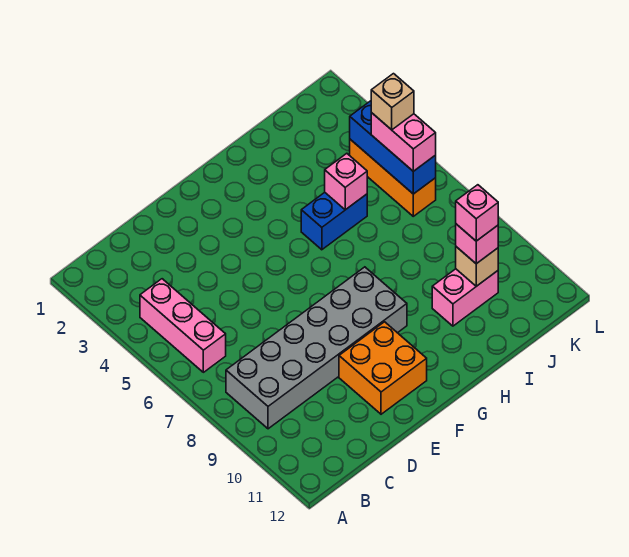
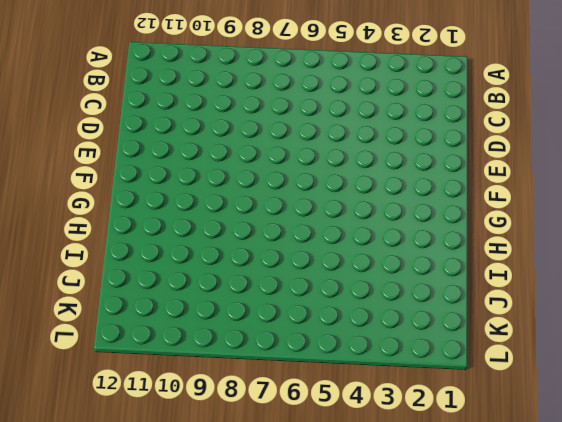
none -> pink 1x3 brick [140,279,226,372]
none -> grey 2x6 brick [226,267,407,429]
none -> orange 2x2 brick [339,322,427,414]

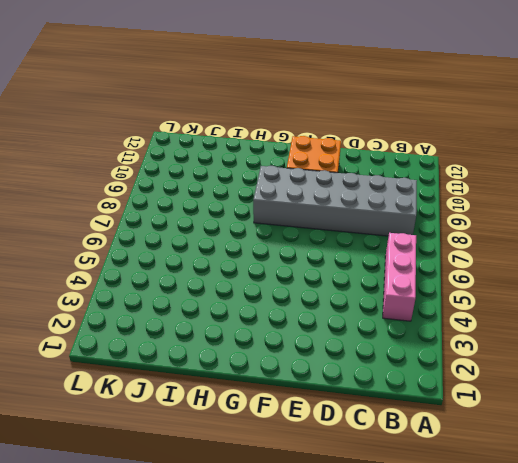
none -> blue 1x2 brick [301,192,367,250]
none -> pink 1x2 brick [432,269,498,326]
none -> orange 1x3 brick [350,139,436,216]

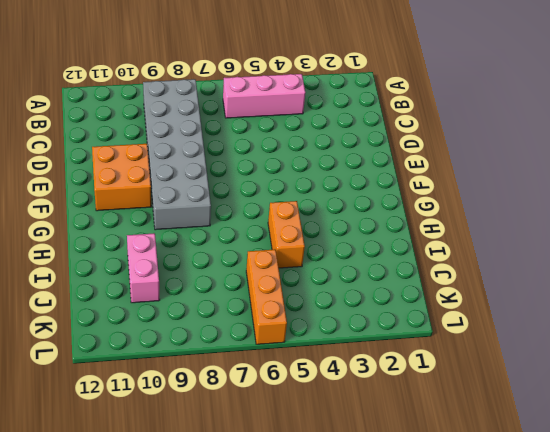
orange 1x2 brick [268,201,305,268] -> blue 1x2 brick [301,192,367,250]
orange 1x3 brick [246,249,287,344] -> orange 1x3 brick turned to [350,139,436,216]
none -> pink 1x1 brick [325,153,367,210]
none -> tan 1x1 brick [456,247,498,286]
none -> blue 1x3 brick [350,101,436,194]

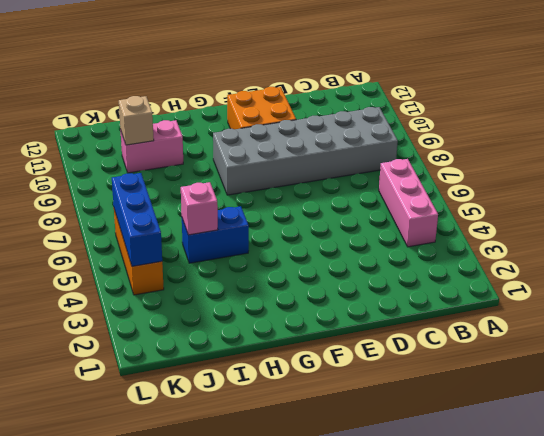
none -> pink 1x1 brick [456,224,498,264]
none -> pink 1x2 brick [371,113,436,171]
none -> pink 1x1 brick [456,185,498,241]

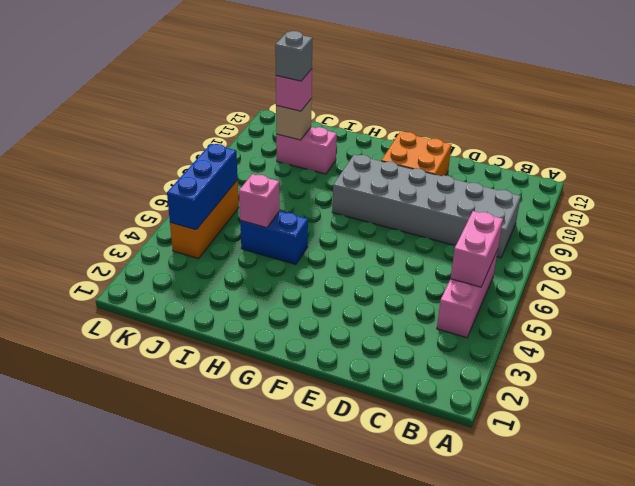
pink 1x2 brick [450,211,503,287] -> pink 1x2 brick moved to [371,113,436,171]
grey 1x1 brick [275,31,312,81] -> pink 1x1 brick [456,185,498,241]
none -> tan 1x1 brick [371,74,414,130]

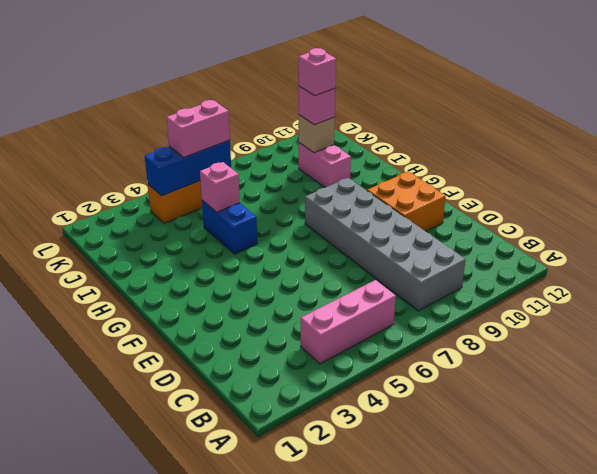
none -> tan 1x1 brick [371,74,414,130]

